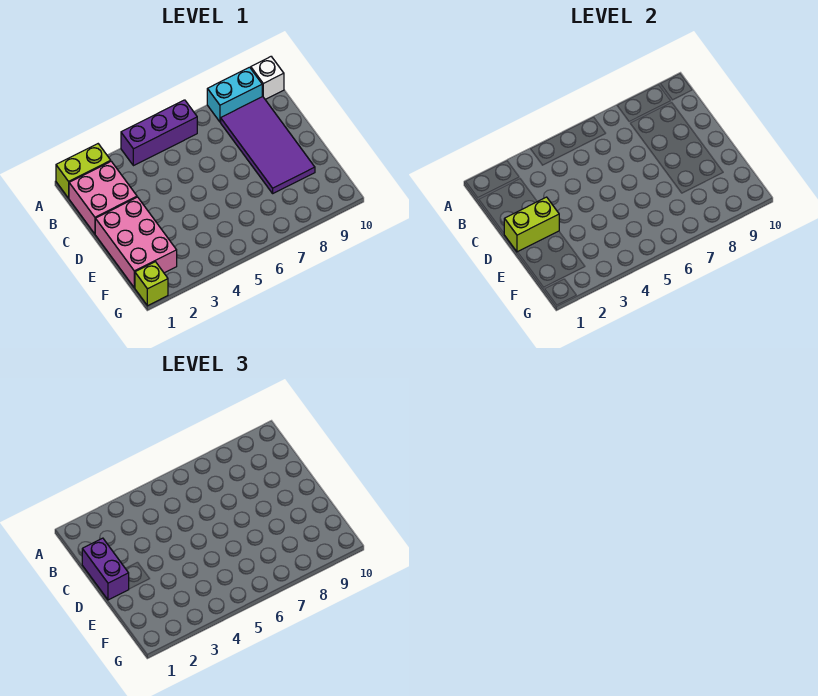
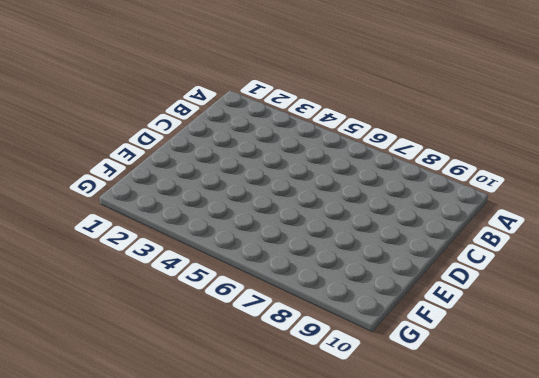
none -> lime 1x2 brick [56,144,111,198]
none -> purple 1x3 brick [121,100,197,166]

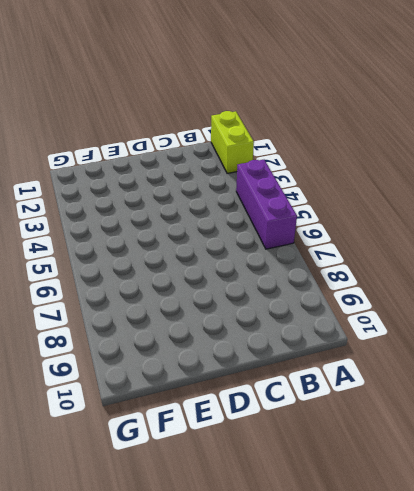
none -> cyan 1x2 brick [207,67,262,122]
none -> white 1x1 brick [251,57,284,99]

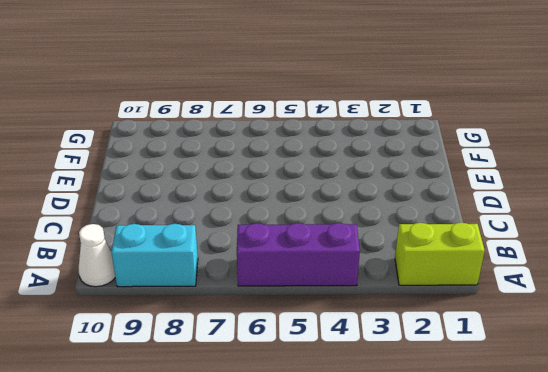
white 1x1 cone [79,224,115,287] -> white 1x1 brick [251,57,284,99]
none -> pink 2x2 brick [69,161,137,234]
none -> purple 2x4 tile [221,96,315,193]

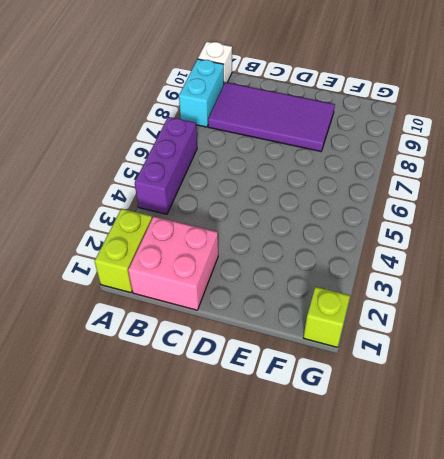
none -> pink 2x3 brick [95,197,177,288]
none -> lime 1x2 brick [504,197,559,252]

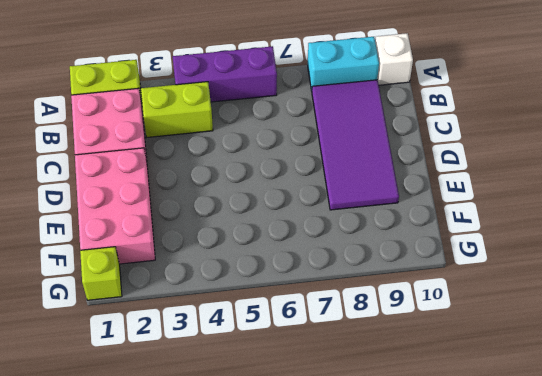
lime 1x2 brick [141,82,213,137] -> lime 1x2 brick moved to [504,197,559,252]
none -> purple 1x2 brick [82,538,129,600]

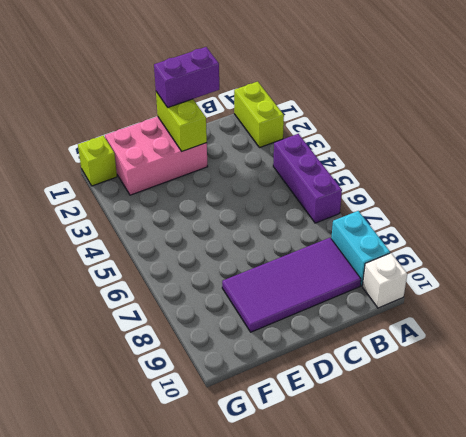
none -> pink 2x2 brick [69,161,137,234]

